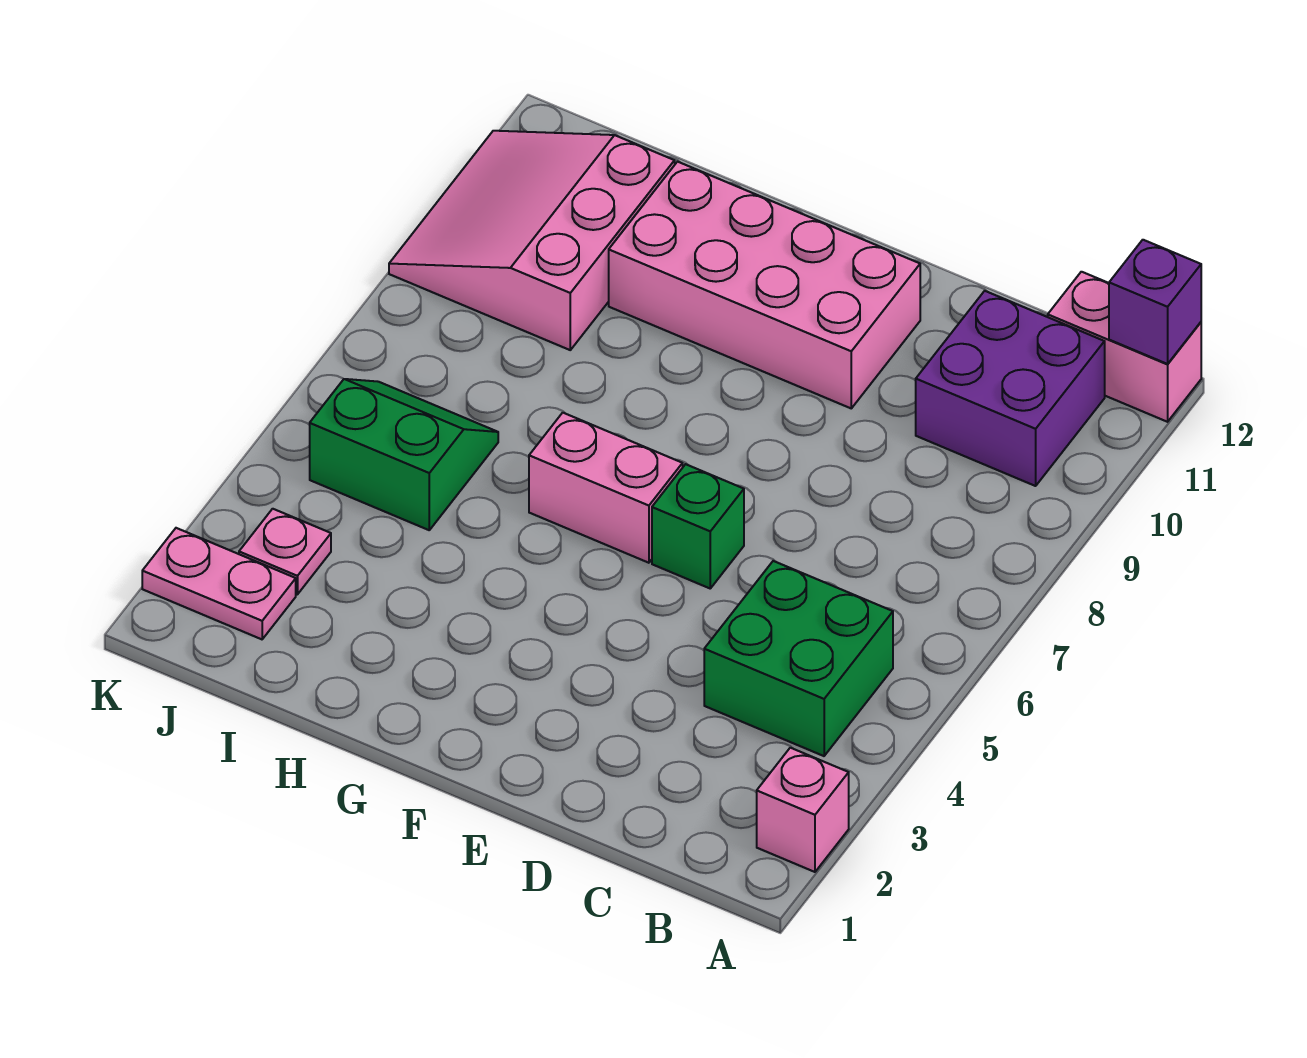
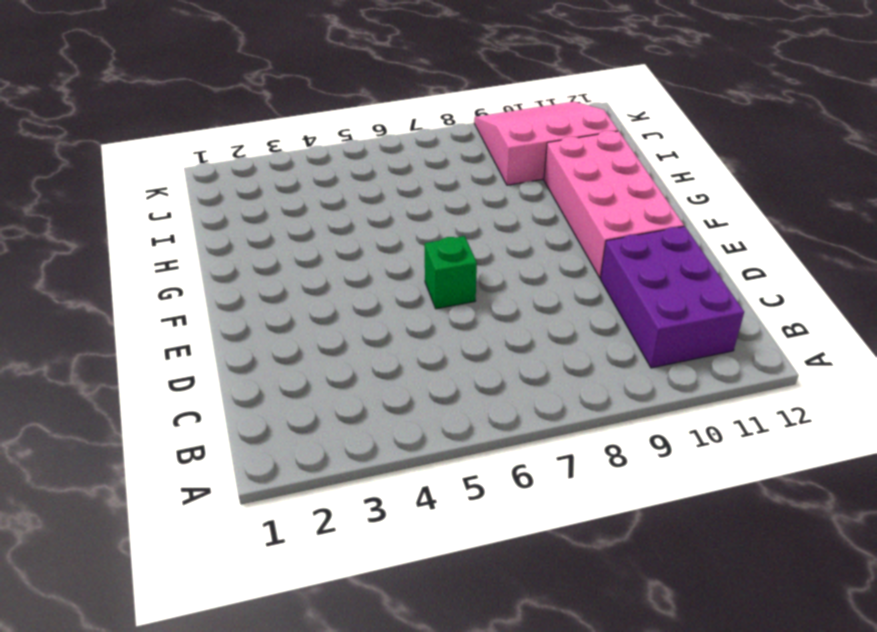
purple 2x3 brick [600,226,744,368] -> purple 2x2 brick [916,291,1105,486]
none -> pink 1x1 brick [757,748,849,872]
none -> pink 1x2 brick [1048,272,1201,422]
none -> green 2x2 brick [704,561,893,756]

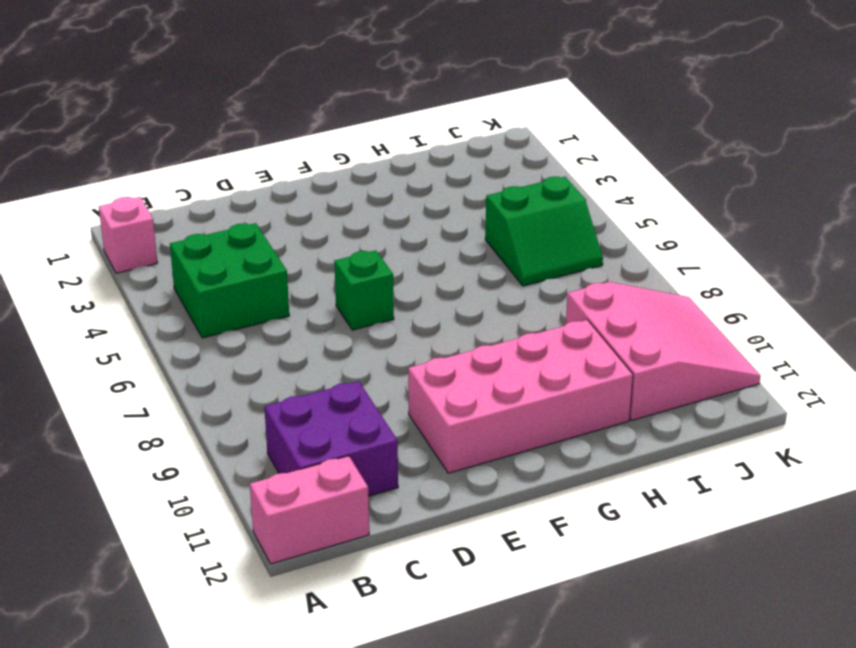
none -> pink 1x2 brick [529,413,683,563]
none -> pink 1x2 plate [142,528,296,639]
none -> pink 1x1 plate [239,509,331,595]

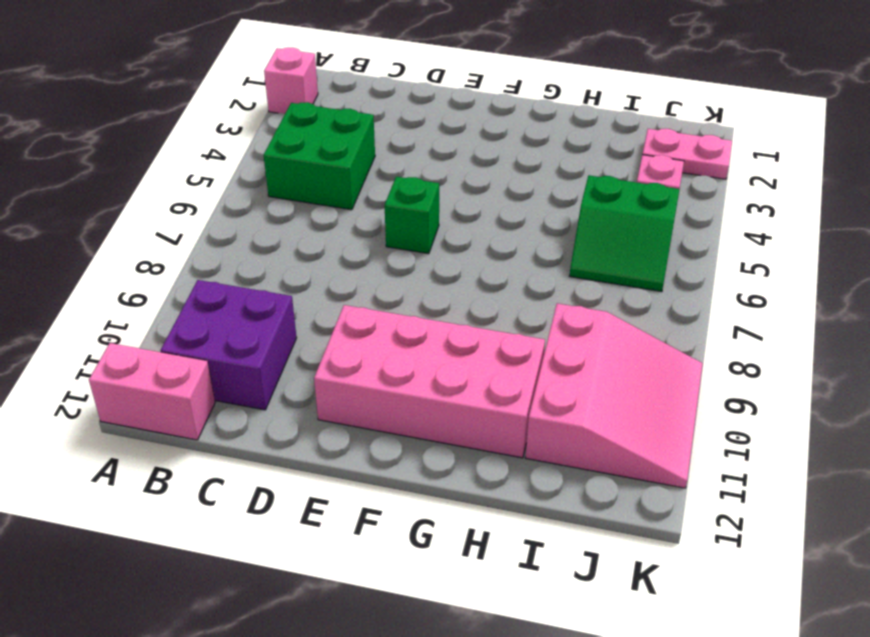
none -> pink 1x2 brick [529,413,683,563]
none -> purple 1x1 brick [1109,240,1201,364]

